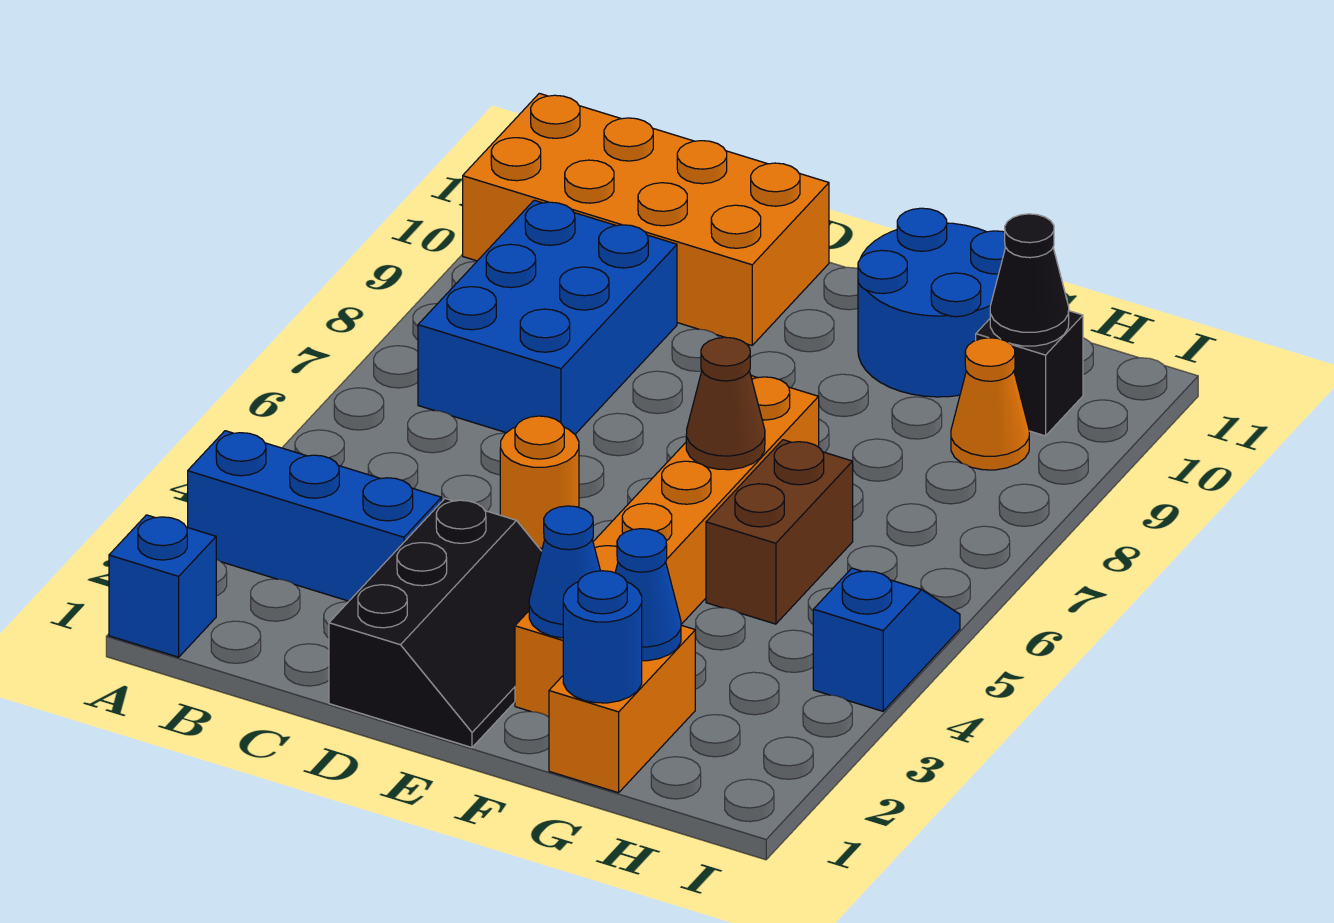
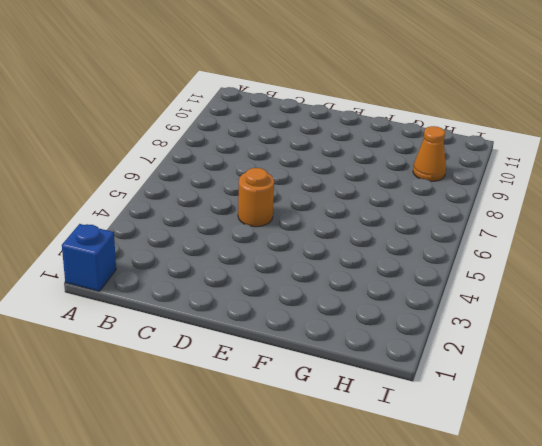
none -> blue 1x3 brick [188,431,441,601]
none -> orange 2x4 brick [463,93,829,345]
none -> blue 2x3 brick [418,200,677,434]

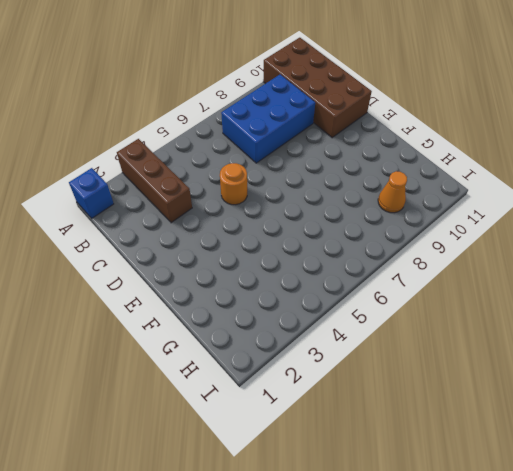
brown 1x3 brick [117,139,192,223] -> blue 1x3 brick [188,431,441,601]
brown 2x4 brick [263,38,372,138] -> orange 2x4 brick [463,93,829,345]
none -> black 2x3 slope [329,498,542,748]
none -> orange 1x6 brick [515,376,819,717]
none -> blue 2x2 round brick [858,208,1005,397]

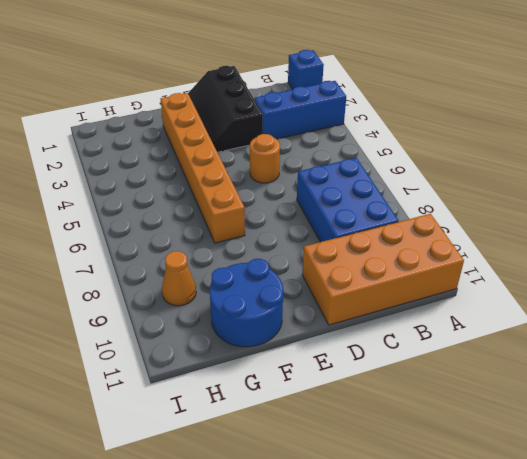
none -> orange 1x2 brick [549,625,695,793]
none -> brown 1x2 brick [706,440,853,624]
none -> black 1x1 brick [976,311,1083,436]

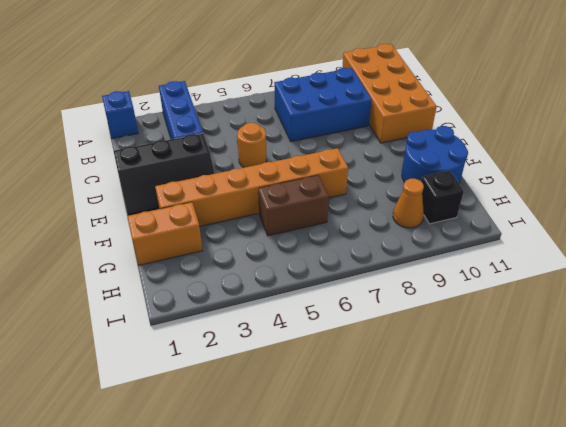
none -> blue 1x2 slope [813,568,960,711]
none -> blue 1x1 cone [529,506,600,638]
none -> brown 1x1 cone [686,337,765,470]

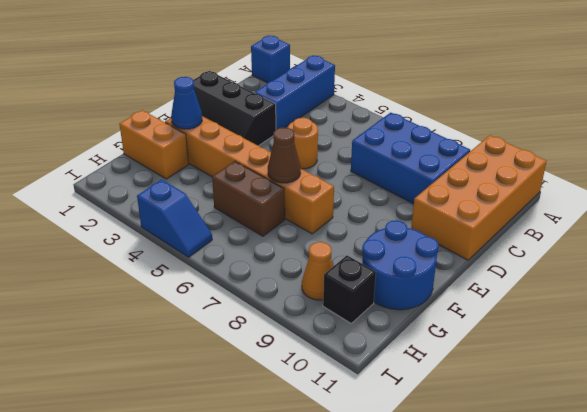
none -> blue 1x1 round brick [563,571,642,703]
none -> blue 1x1 cone [615,529,681,661]
none -> black 1x1 cone [990,214,1069,346]

